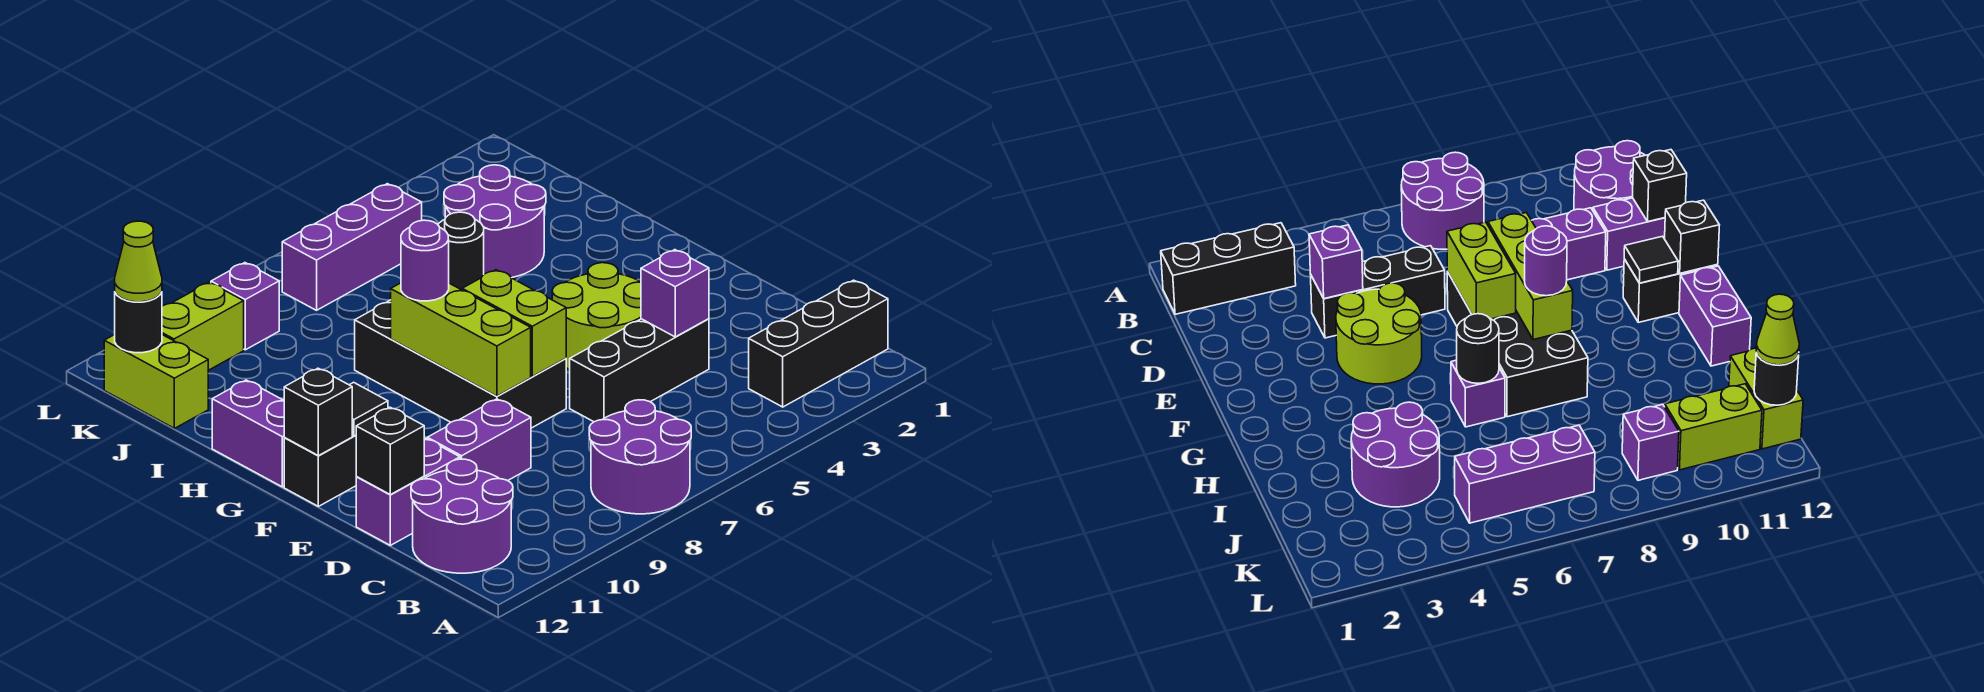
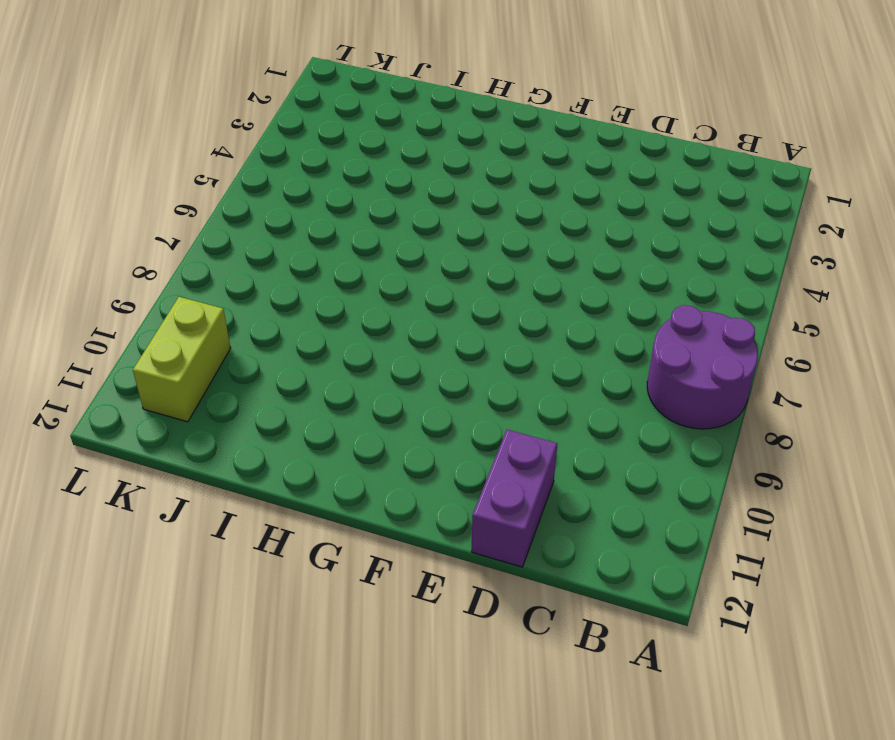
none -> black 1x3 brick [749,280,888,407]
none -> purple 2x2 round brick [411,459,513,573]
none -> black 1x3 brick [570,319,709,422]

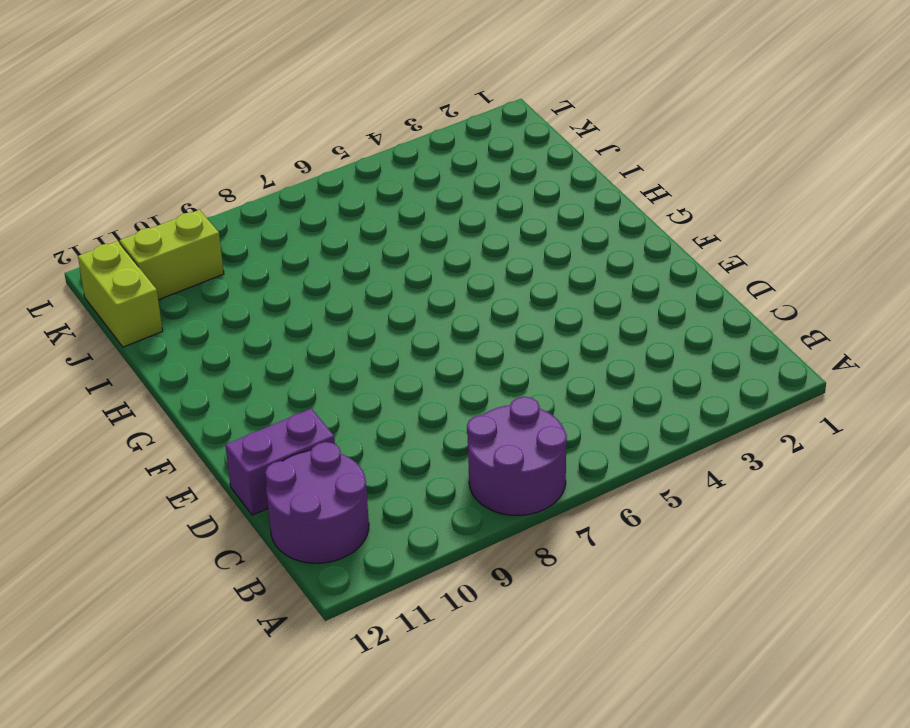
none -> black 1x3 brick [749,280,888,407]
none -> black 1x3 brick [570,319,709,422]
none -> purple 1x2 brick [427,399,531,481]

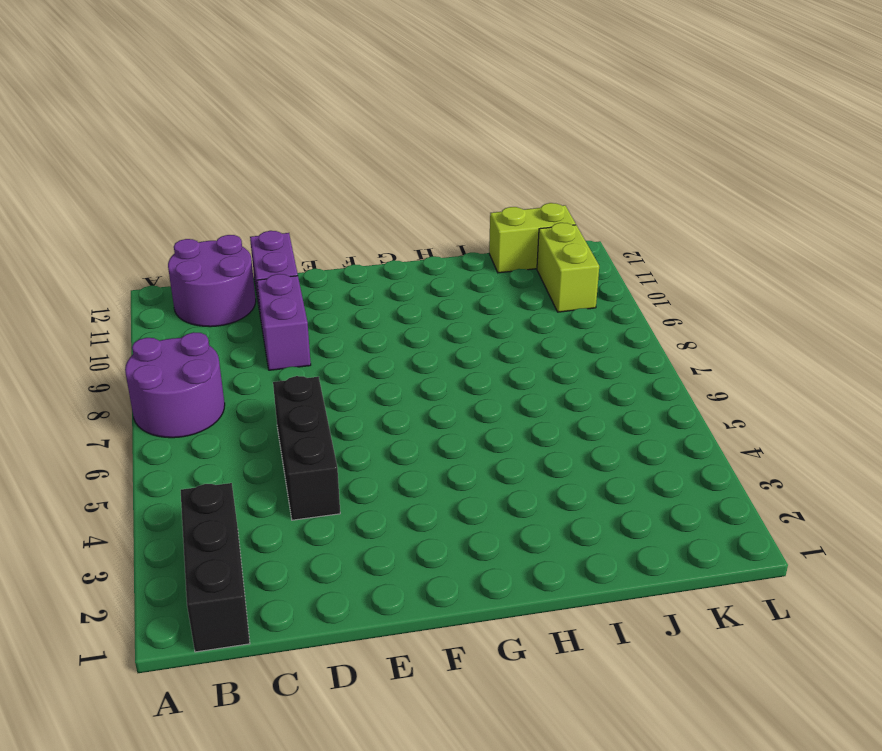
none -> lime 2x2 round brick [552,263,641,370]
none -> black 2x4 brick [355,300,566,428]
none -> black 1x2 brick [284,435,357,506]

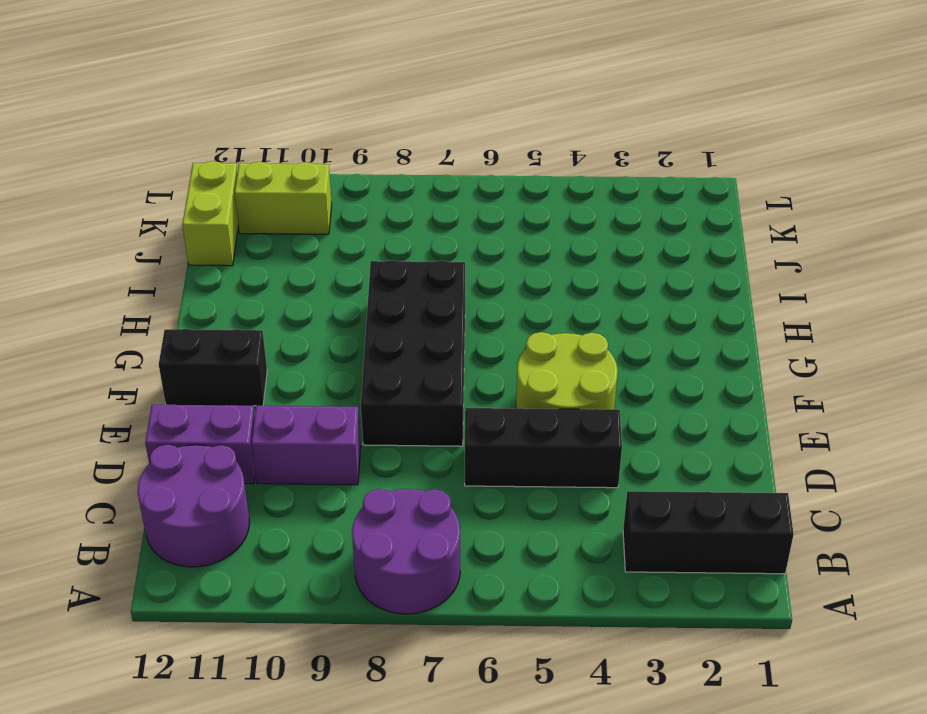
none -> purple 1x2 brick [212,380,285,487]
none -> purple 1x1 brick [1451,360,1505,427]
none -> purple 2x2 round brick [444,165,546,278]

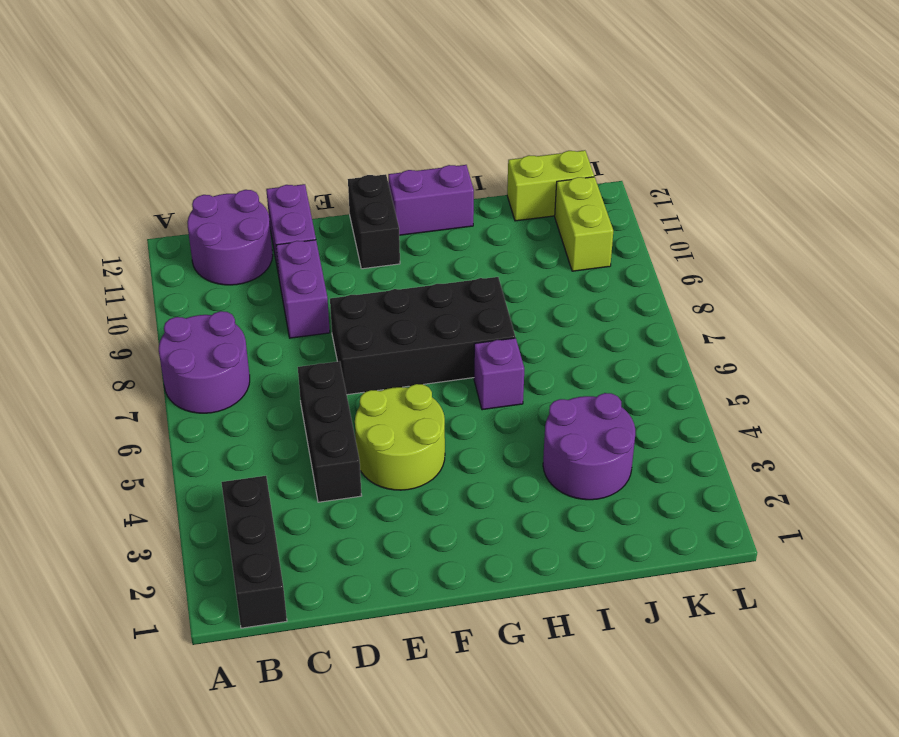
none -> purple 1x3 brick [282,184,422,310]
none -> purple 1x1 brick [211,263,279,350]
none -> purple 1x1 brick [641,250,709,337]

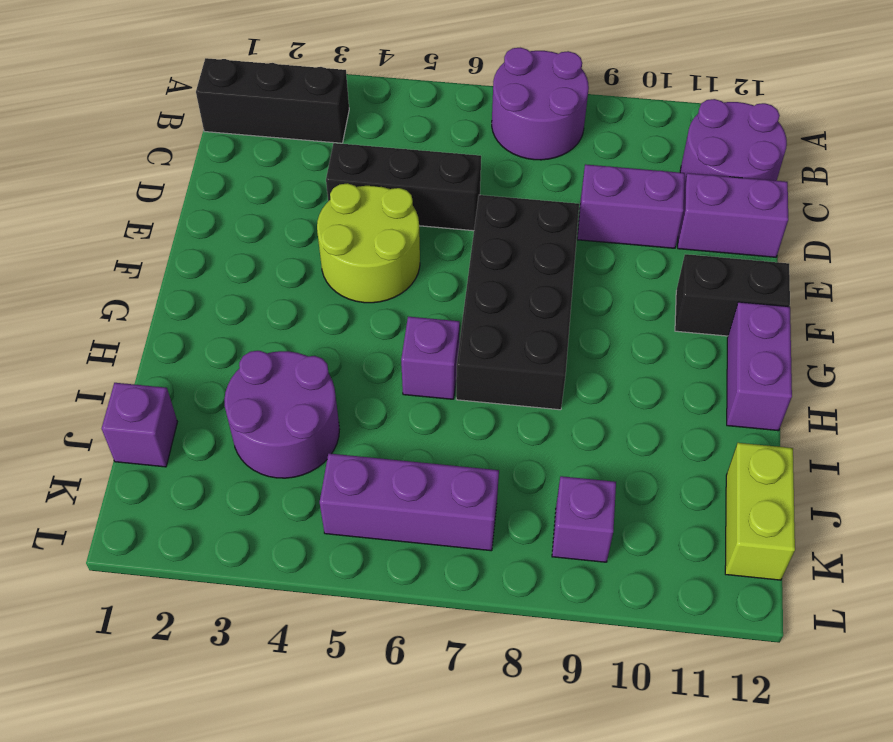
purple 1x1 brick [102,383,177,467] -> purple 1x1 brick moved to [641,250,709,337]
none -> lime 1x2 brick [162,282,244,370]
none -> black 1x1 brick [356,407,424,495]
none -> lime 1x2 brick [462,270,566,377]

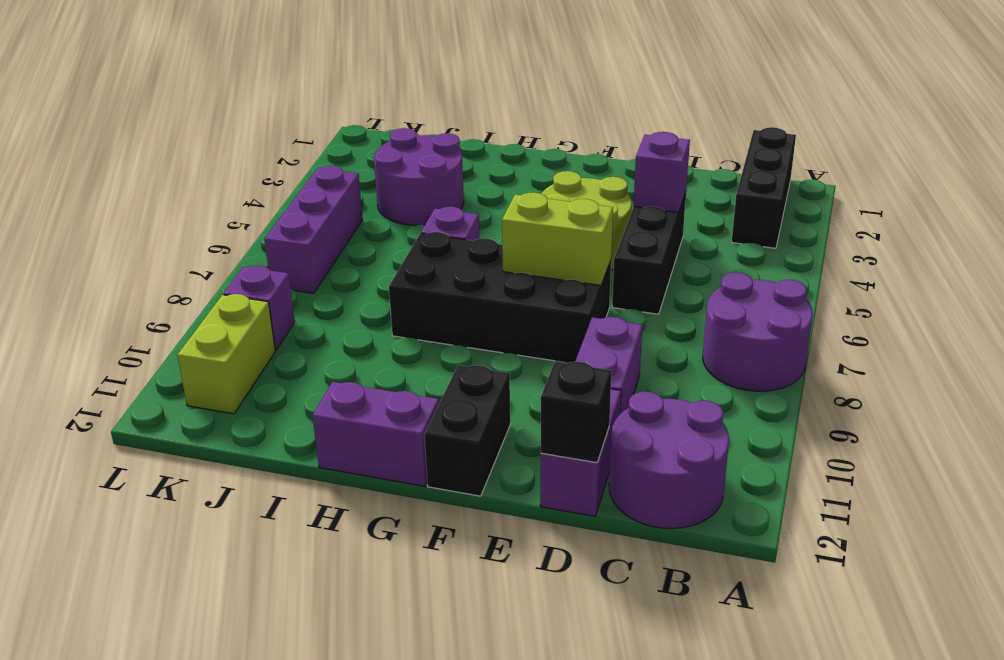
none -> lime 1x2 brick [104,335,208,428]
none -> lime 1x3 brick [391,283,531,396]
none -> black 1x1 tile [350,382,388,436]

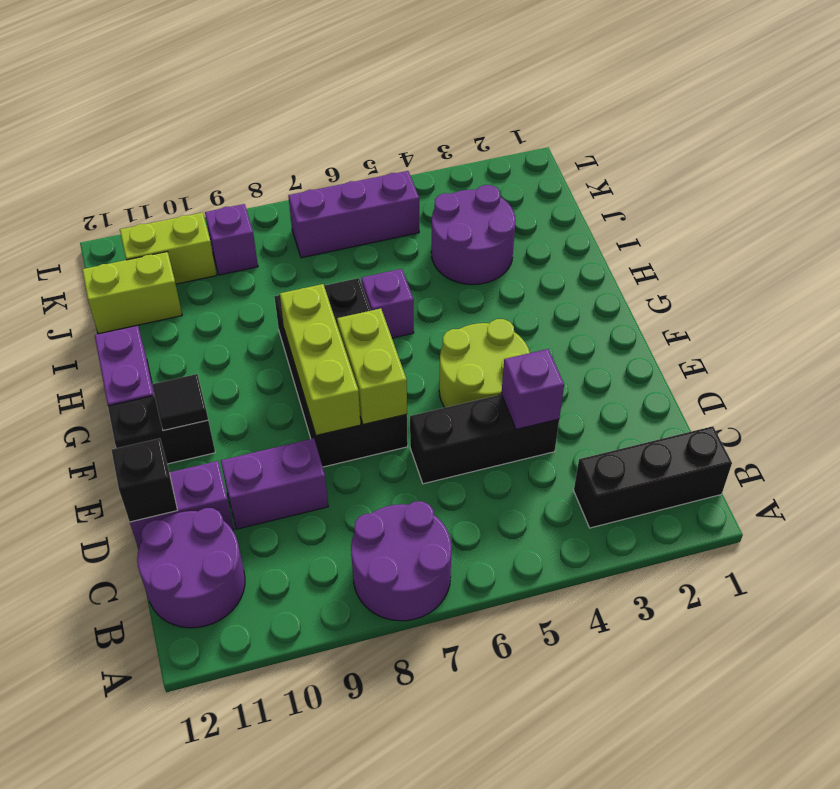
lime 1x2 brick [82,252,182,334] -> lime 1x2 brick turned to [104,335,208,428]
none -> black 1x1 brick [284,368,352,456]
none -> black 1x1 round brick [438,212,484,290]
none -> black 1x1 round brick [115,292,162,353]

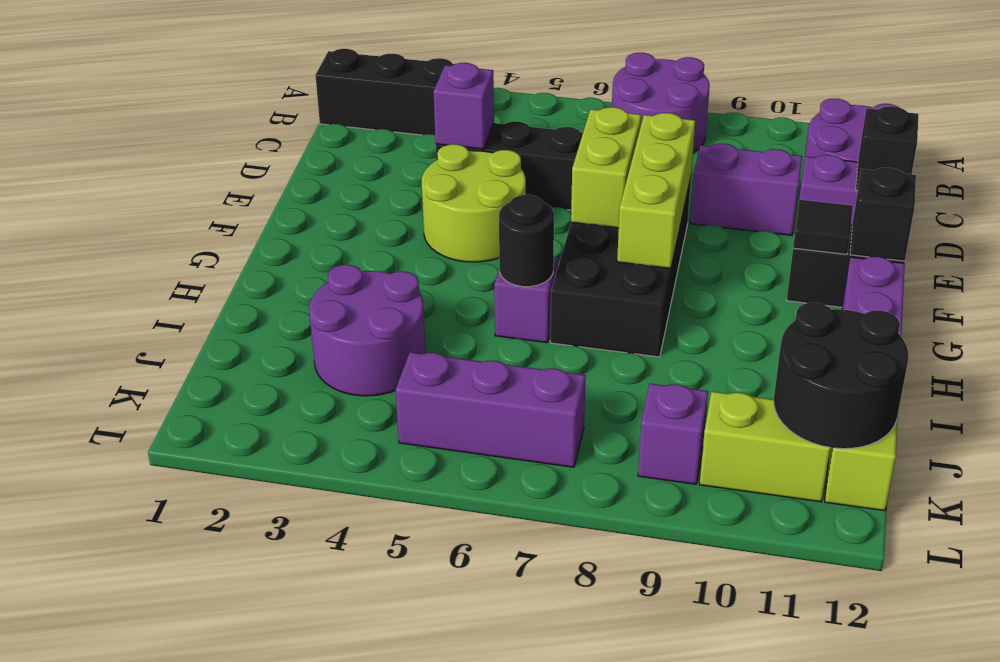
black 2x2 round brick [774,303,909,449] -> black 1x1 round brick [115,292,162,353]
none -> purple 1x1 round brick [401,220,449,301]
none -> lime 1x1 cone [115,221,162,302]

